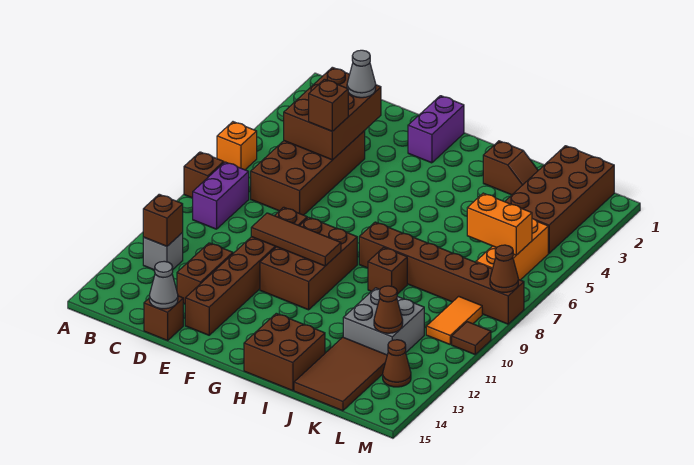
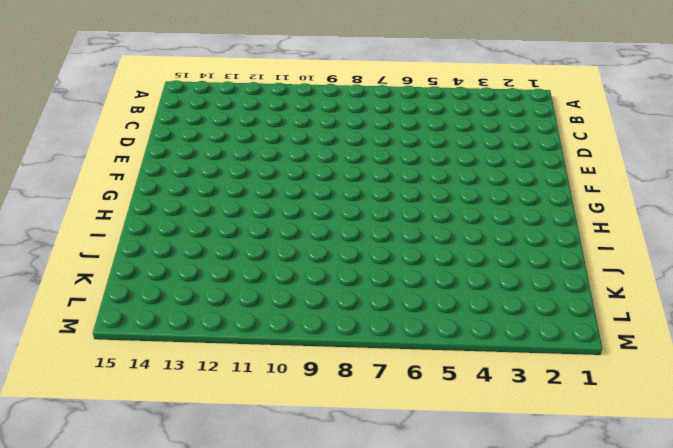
none -> orange 1x1 brick [217,122,257,170]
none -> brown 1x1 brick [184,152,224,198]
none -> purple 1x2 brick [193,162,249,229]
none -> grey 1x1 brick [143,233,183,270]

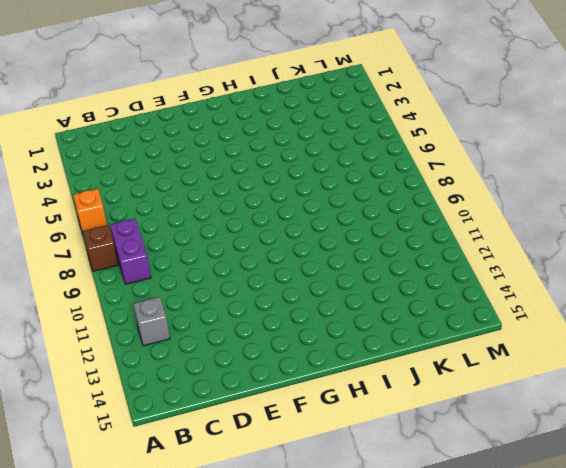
none -> brown 2x4 brick [251,131,365,215]
none -> brown 1x2 brick [177,243,233,304]
none -> brown 1x1 brick [144,296,183,341]
none -> brown 1x6 brick [185,207,307,335]

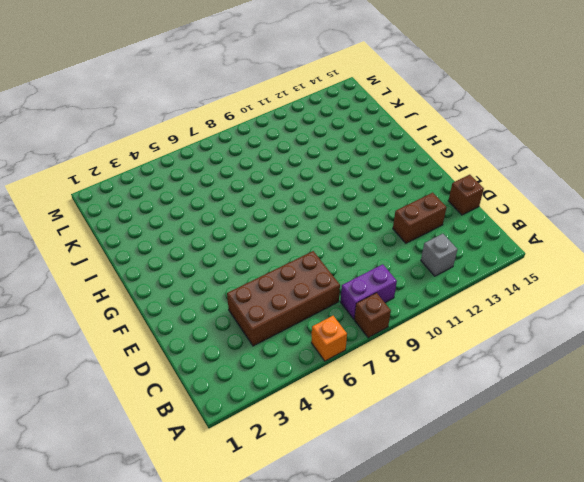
none -> brown 1x6 brick [185,207,307,335]
none -> purple 1x2 brick [408,96,464,163]
none -> brown 2x3 brick [260,217,357,310]
none -> brown 1x6 brick [359,222,524,324]

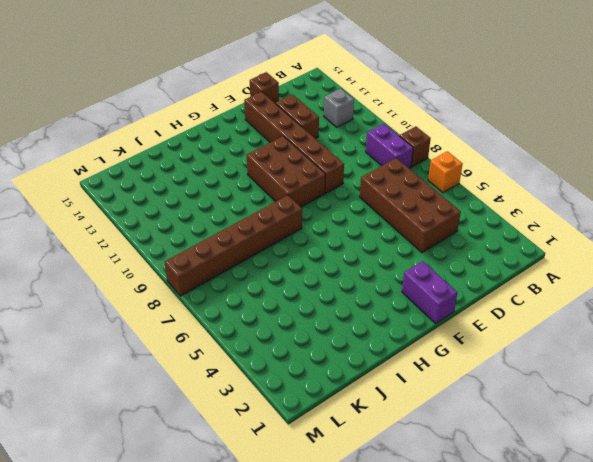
none -> brown 2x2 brick [244,313,325,391]
none -> brown 1x2 slope [483,141,538,195]
none -> brown 1x1 brick [368,247,407,294]
none -> grey 2x2 brick [343,288,424,355]

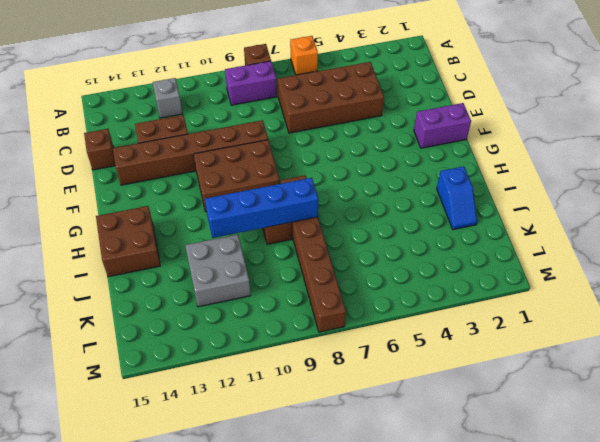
blue 1x2 slope [437,166,477,230] -> brown 1x2 slope [483,141,538,195]
blue 1x4 brick [205,178,318,238] -> none
none -> brown 2x3 tile [294,337,387,411]
none -> brown 2x4 brick [505,146,614,253]
none -> orange 1x3 brick [476,219,548,280]
none -> orange 1x2 tile [426,296,482,344]

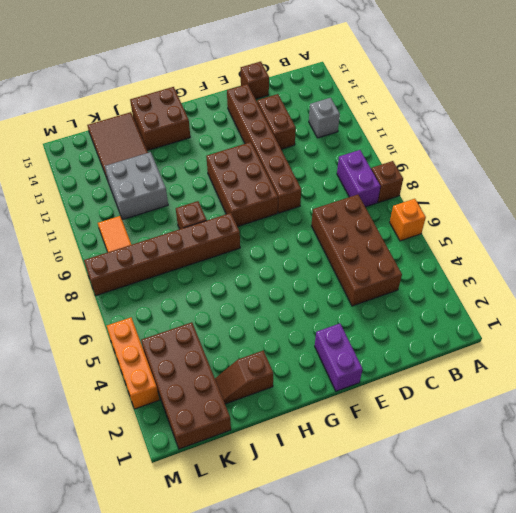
orange 1x3 brick [107,318,160,409] -> orange 1x3 brick moved to [476,219,548,280]
none -> brown 1x1 cone [383,340,411,387]
none -> brown 1x1 tile [452,322,491,354]
none -> brown 1x1 brick [143,194,183,246]
none -> brown 2x3 brick [284,67,381,160]

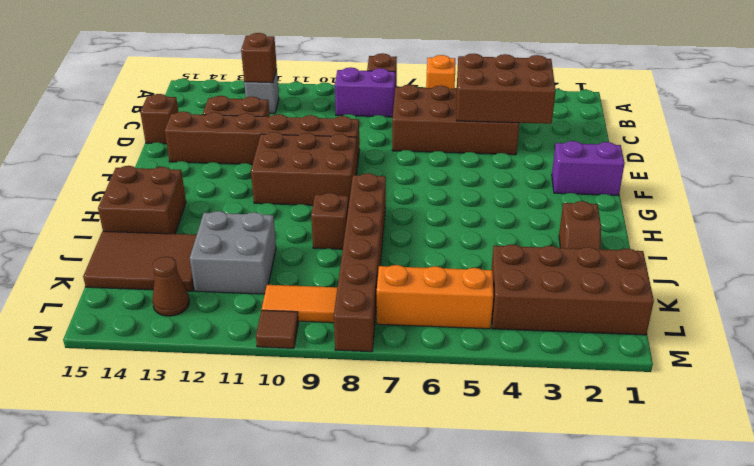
none -> grey 1x1 cone [149,261,178,309]
none -> brown 1x3 tile [251,213,341,266]
none -> orange 1x2 brick [467,193,532,255]
none -> brown 1x1 cone [374,286,403,333]

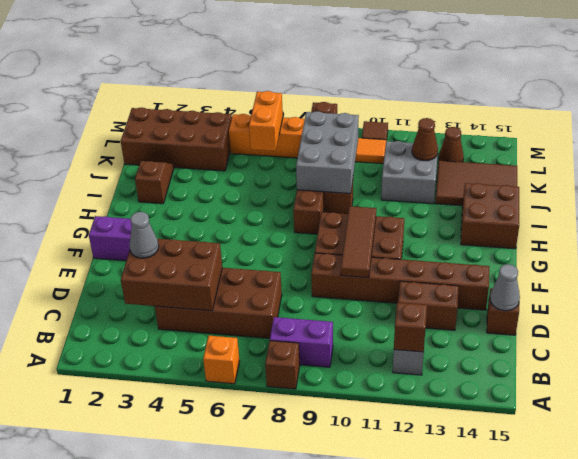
grey 2x3 brick [296,111,359,193] -> none
none -> brown 1x1 cone [490,245,518,292]
none -> brown 1x1 brick [309,79,348,131]

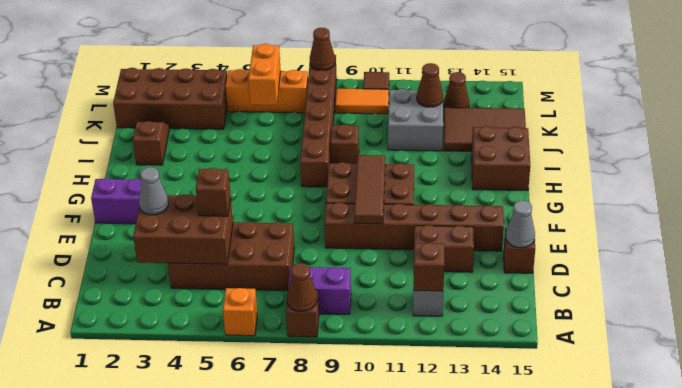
brown 1x1 cone [287,263,317,311] -> none

